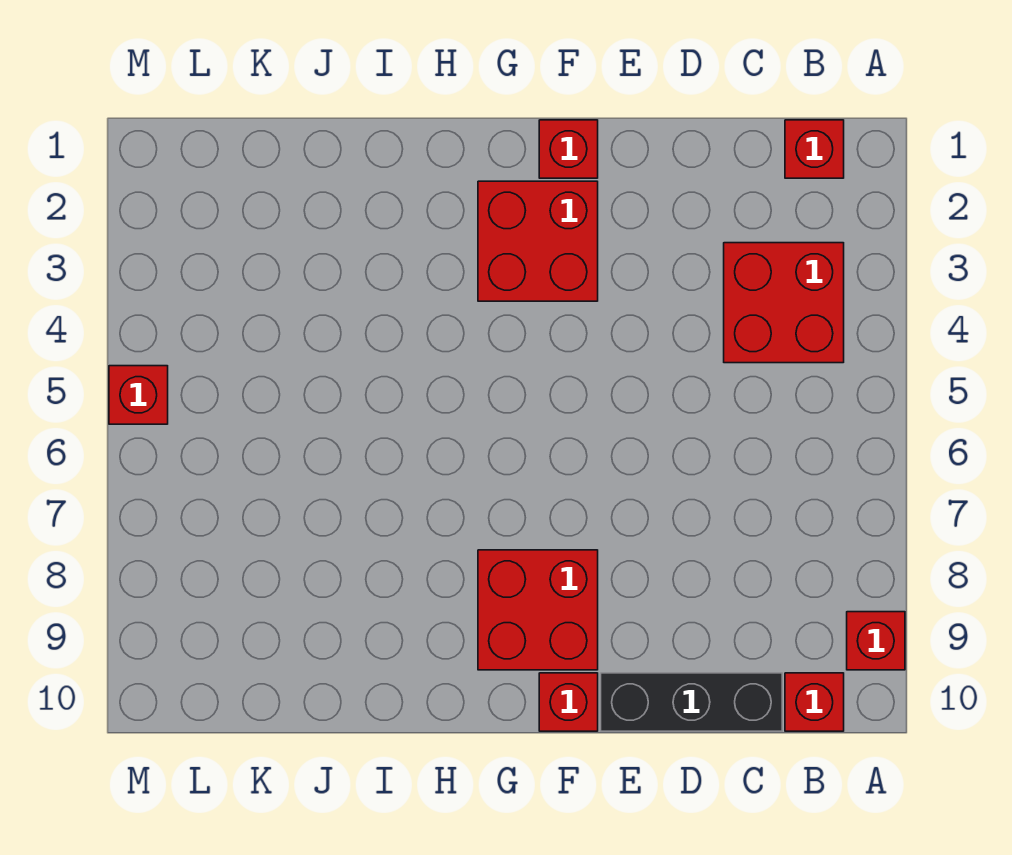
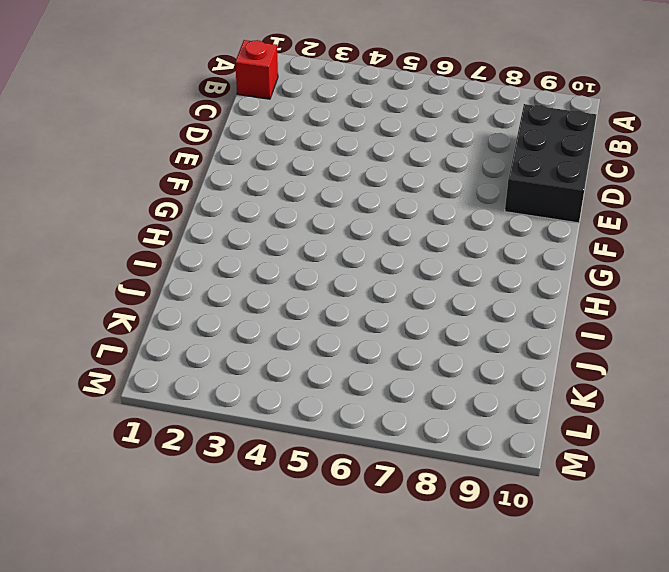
black 2x3 brick [505,104,596,223] -> black 1x3 brick [601,673,782,731]
none -> red 1x1 brick [847,612,905,670]
none -> red 2x2 brick [724,243,844,363]

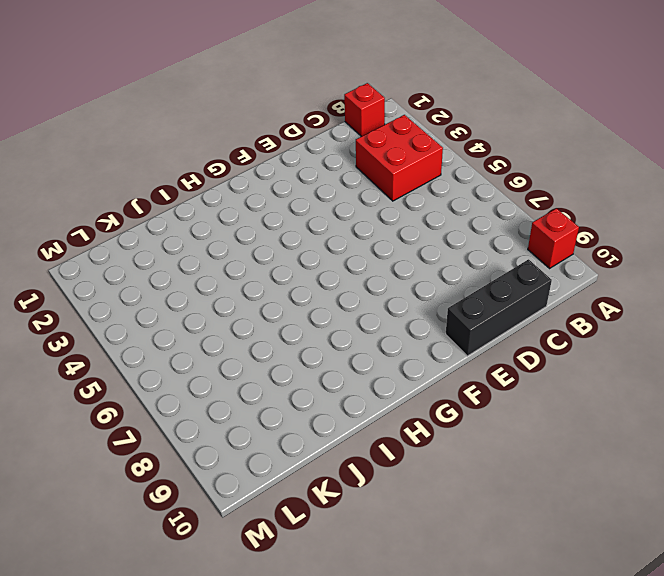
none -> red 1x1 brick [785,673,844,731]
none -> red 1x1 brick [539,120,598,178]

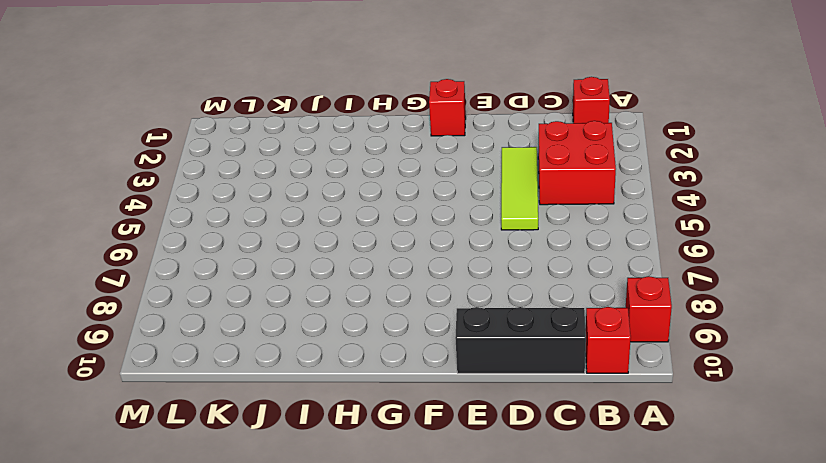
lime 1x3 tile [501,147,538,230] -> none
none -> red 2x2 brick [478,181,598,301]
none -> red 2x2 brick [478,550,598,670]

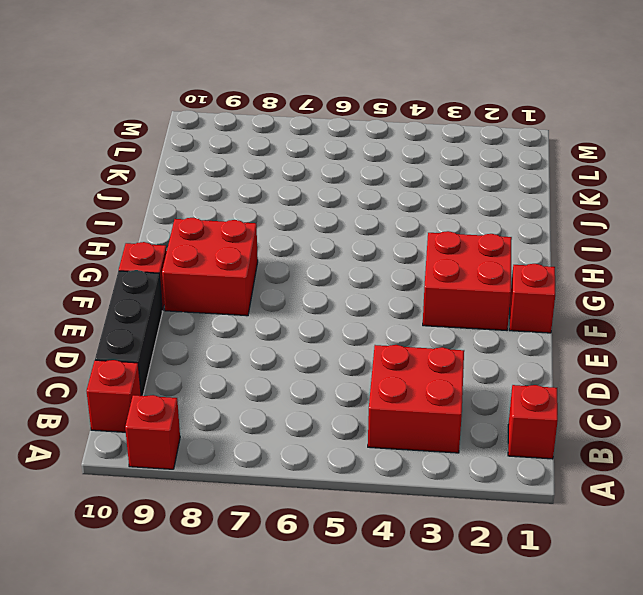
none -> red 1x1 brick [109,366,168,424]

